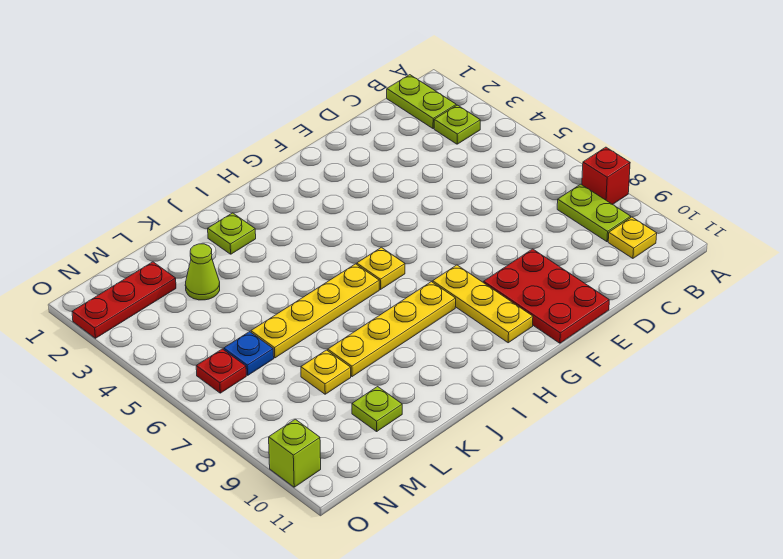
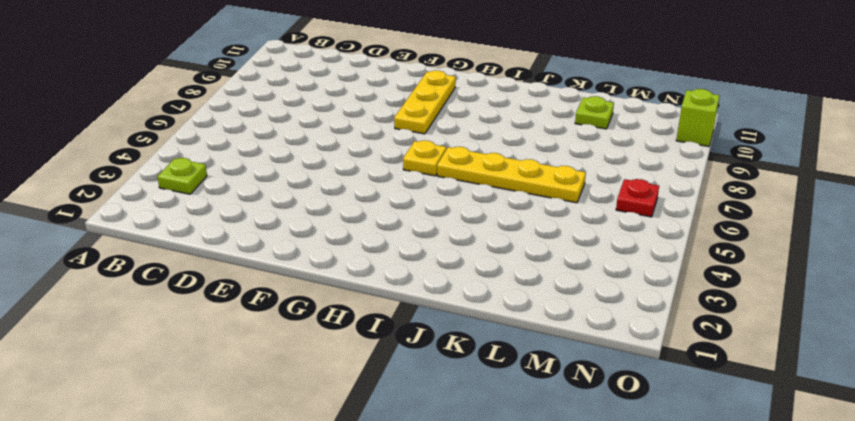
none -> red 1x1 brick [582,147,630,205]
none -> lime 1x2 plate [387,75,456,129]
none -> lime 1x2 plate [557,184,631,242]

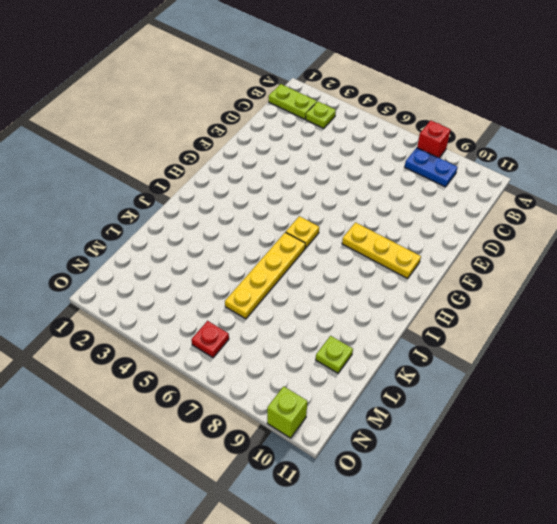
blue 1x2 plate [405,148,458,187] -> lime 1x2 plate [557,184,631,242]
none -> yellow 1x1 plate [608,217,657,258]
none -> red 2x3 plate [484,249,609,343]
none -> yellow 1x4 plate [328,282,456,377]

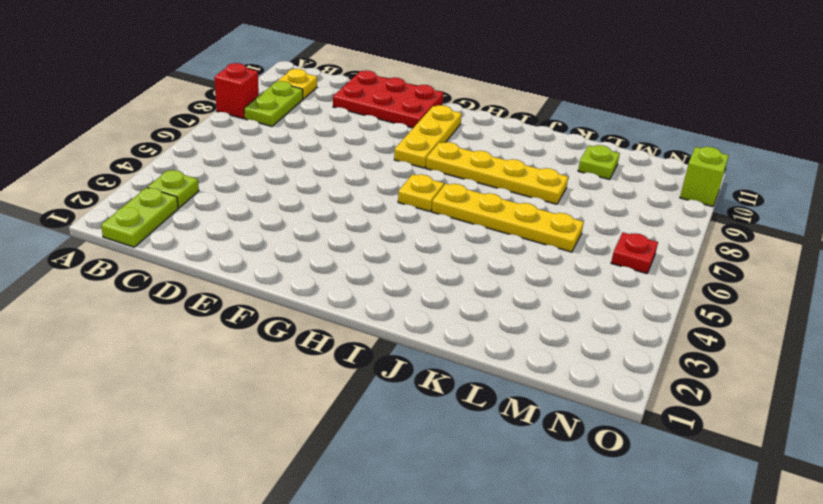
red 2x3 plate [333,71,443,128] -> red 2x3 plate turned to [484,249,609,343]
none -> lime 1x1 plate [208,213,256,254]
none -> lime 1x1 cone [185,244,220,300]
none -> yellow 1x1 plate [301,350,351,394]

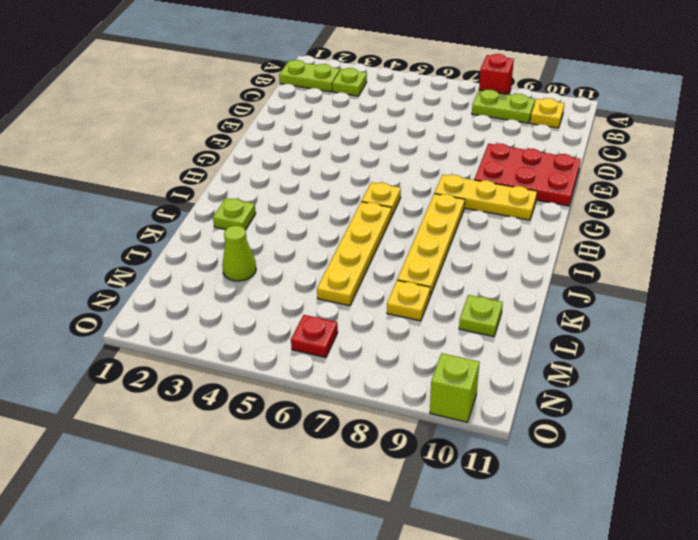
none -> red 1x3 plate [72,262,176,338]
none -> blue 1x1 plate [224,332,274,375]

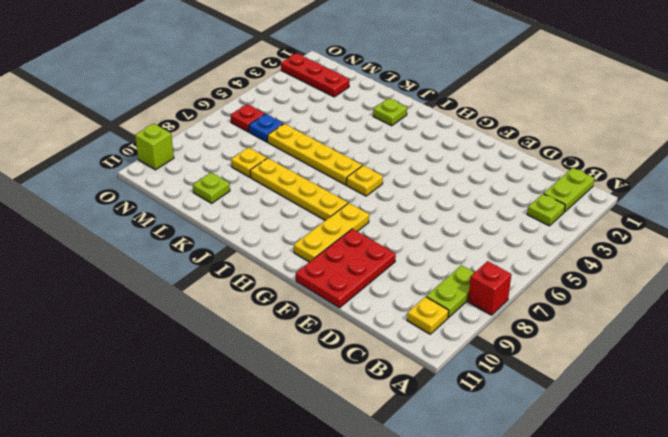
none -> lime 1x1 cone [185,244,220,300]

